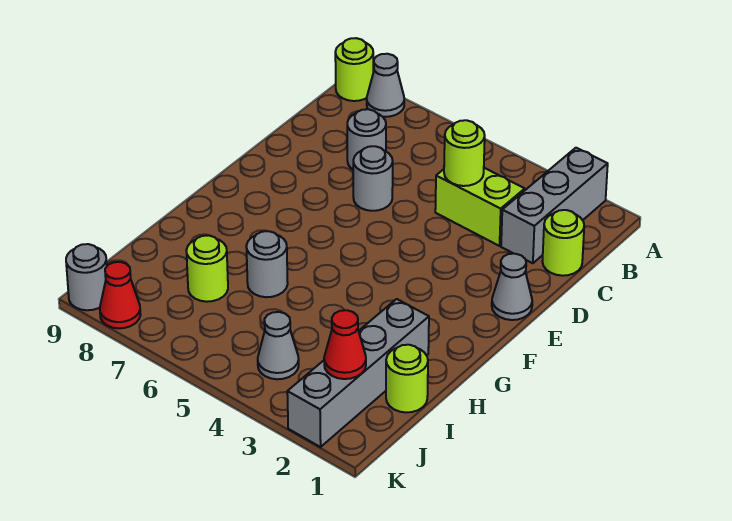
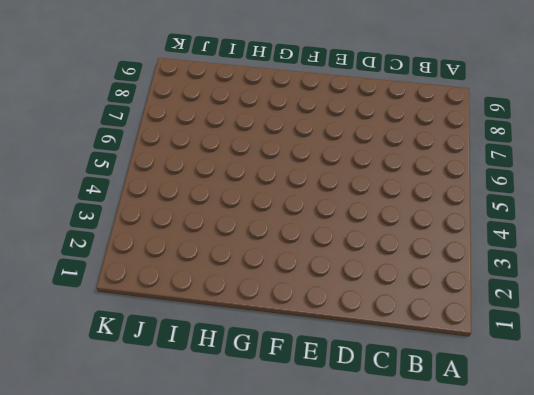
none -> grey 1x3 brick [501,148,608,263]
none -> grey 1x1 cone [367,54,404,117]
none -> lime 1x1 round brick [335,38,373,101]

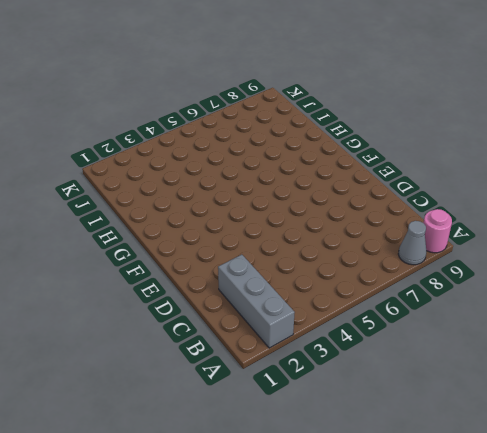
pink 1x1 round brick [423,209,452,253] -> lime 1x1 round brick [335,38,373,101]
none -> lime 1x1 round brick [542,210,584,276]
none -> lime 1x2 brick [435,168,525,246]
none -> grey 1x1 round brick [347,109,386,169]

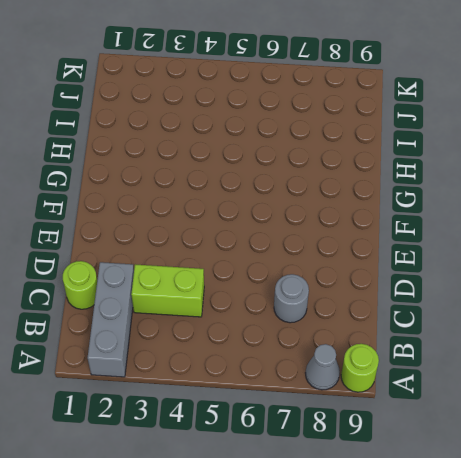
none -> grey 1x1 round brick [353,146,393,211]
none -> grey 1x1 cone [492,254,532,320]
none -> grey 1x4 brick [287,299,429,447]

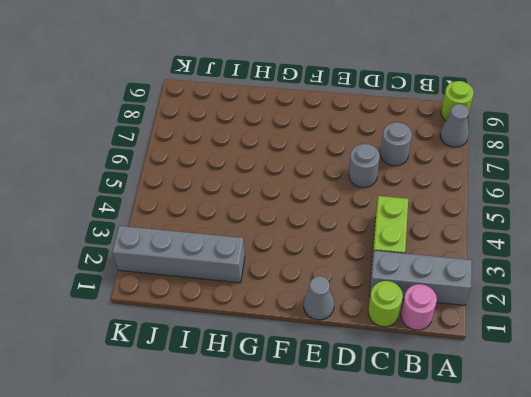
pink 1x1 round brick [401,284,437,330] -> none
none -> grey 1x1 round brick [246,231,288,297]
none -> lime 1x1 round brick [386,345,428,412]
none -> lime 1x1 round brick [186,235,228,302]

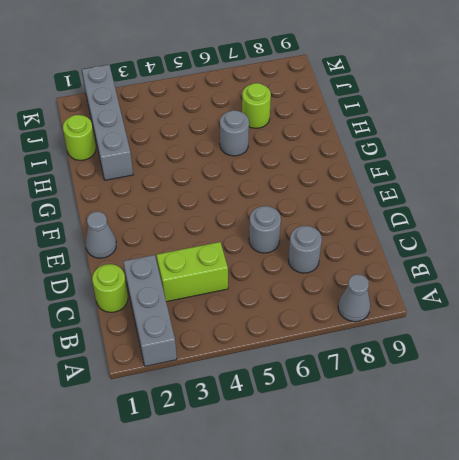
none -> lime 1x1 round brick [335,38,373,101]
none -> grey 1x1 cone [258,312,299,379]
none -> red 1x1 cone [100,262,140,328]

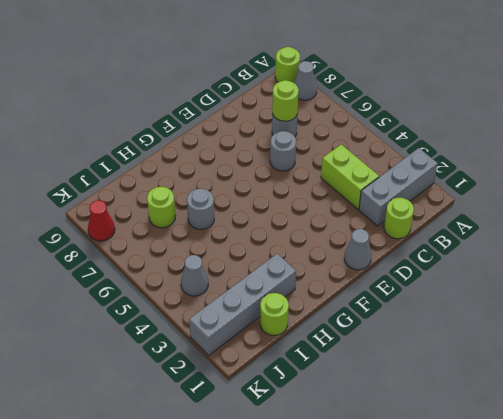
lime 1x1 round brick [272,80,299,121] -> lime 1x1 round brick moved to [444,120,485,186]
none -> grey 1x1 round brick [66,244,107,310]
none -> red 1x1 cone [324,310,366,379]

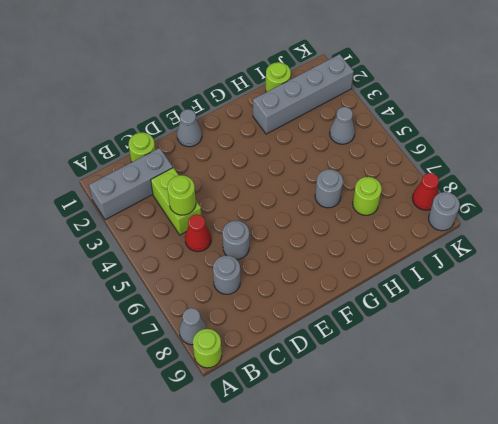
red 1x1 cone [185,214,211,252] -> red 1x1 cone moved to [324,310,366,379]

